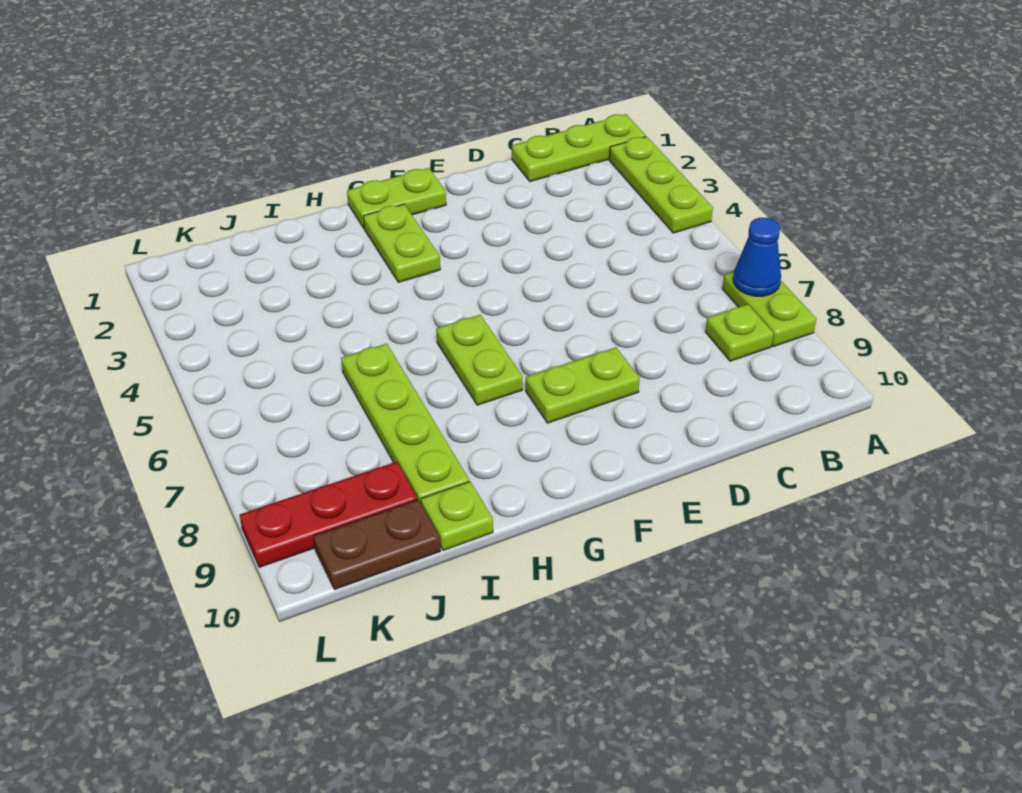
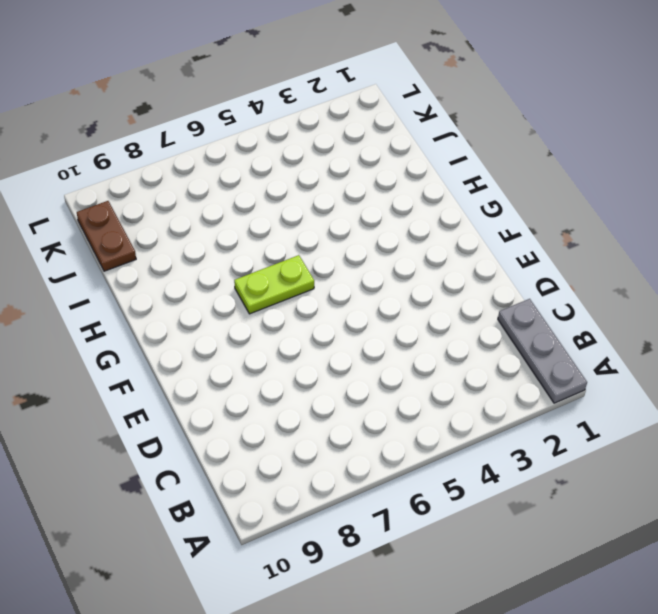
grey 1x3 plate [498,299,587,403] -> lime 1x3 plate [512,114,646,182]
none -> lime 1x3 plate [609,136,713,233]
none -> lime 1x2 plate [722,272,816,347]
none -> lime 1x1 plate [705,304,774,361]

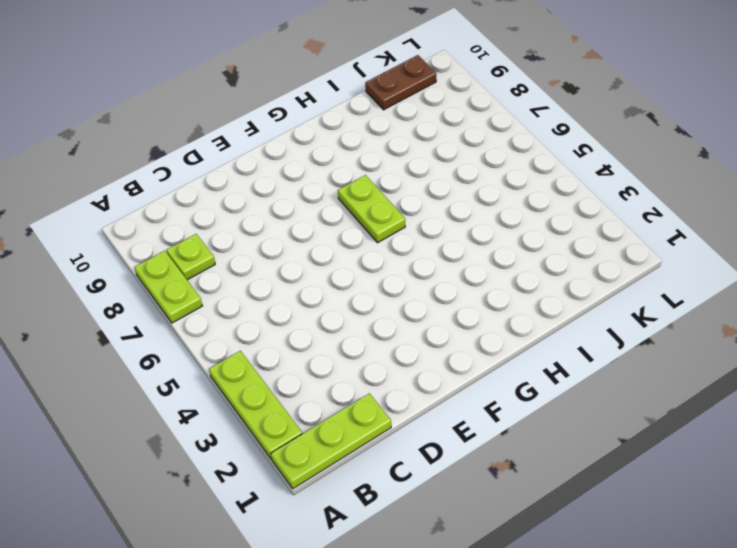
none -> lime 1x2 plate [526,347,640,423]
none -> lime 1x2 plate [347,168,446,228]
none -> lime 1x2 plate [363,204,440,282]

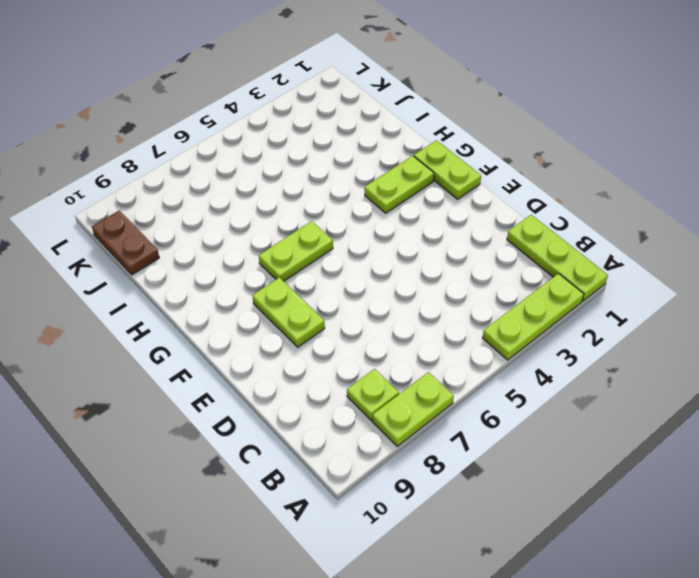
none -> lime 1x4 plate [341,344,469,503]
none -> lime 1x1 plate [421,482,493,551]
none -> red 1x3 plate [240,462,417,567]

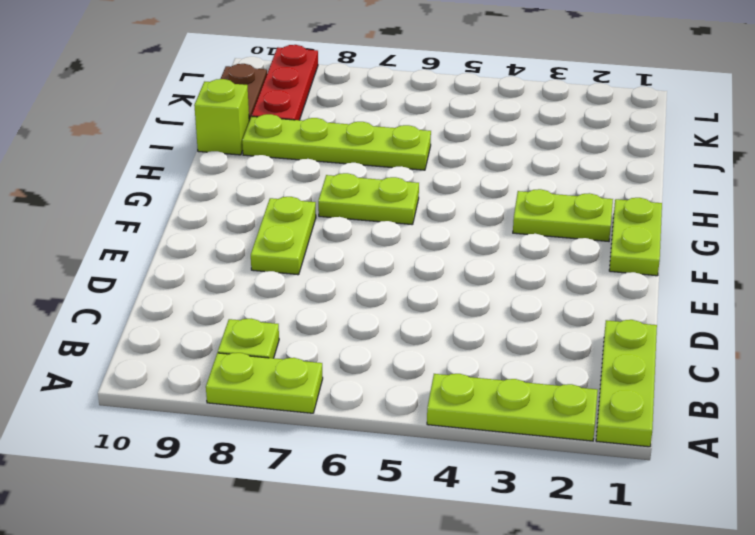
lime 1x1 brick [194,79,249,155] -> lime 1x1 plate [421,482,493,551]
none -> blue 1x1 cone [733,218,781,296]

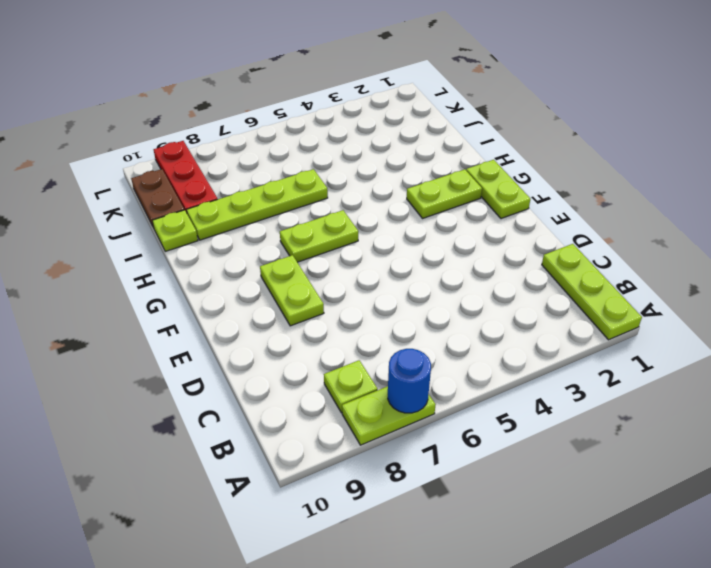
blue 1x1 round brick [388,349,431,413] -> blue 1x1 cone [733,218,781,296]
none -> lime 1x3 plate [609,136,713,233]

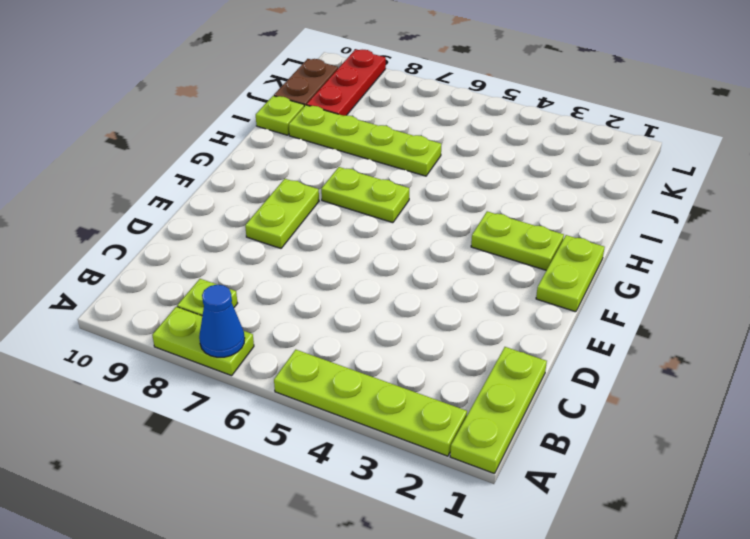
lime 1x4 plate [274,350,467,456] -> lime 1x3 plate [609,136,713,233]

